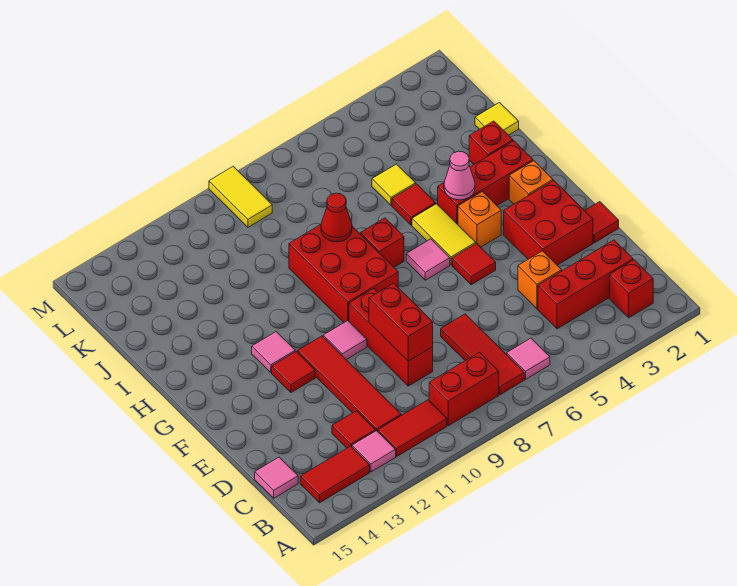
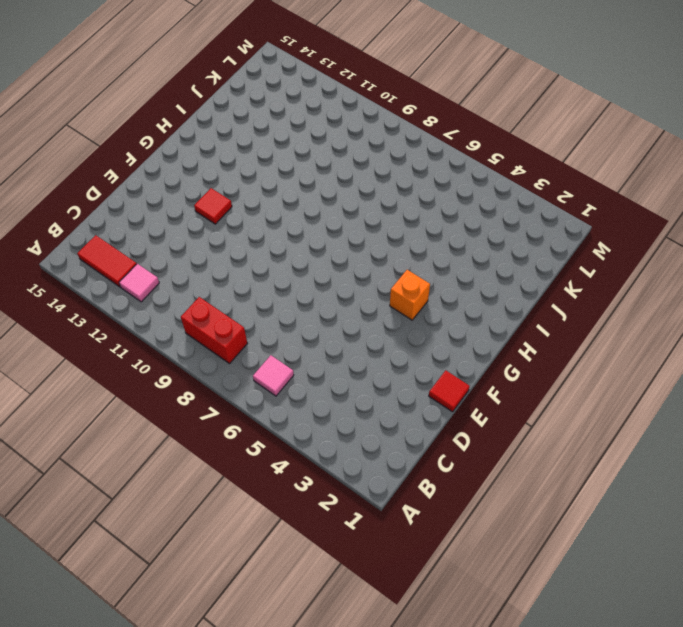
none -> red 1x1 brick [610,260,653,318]
none -> red 1x3 tile [441,314,524,395]
none -> red 1x2 tile [378,400,447,456]
none -> red 1x3 brick [538,240,633,329]

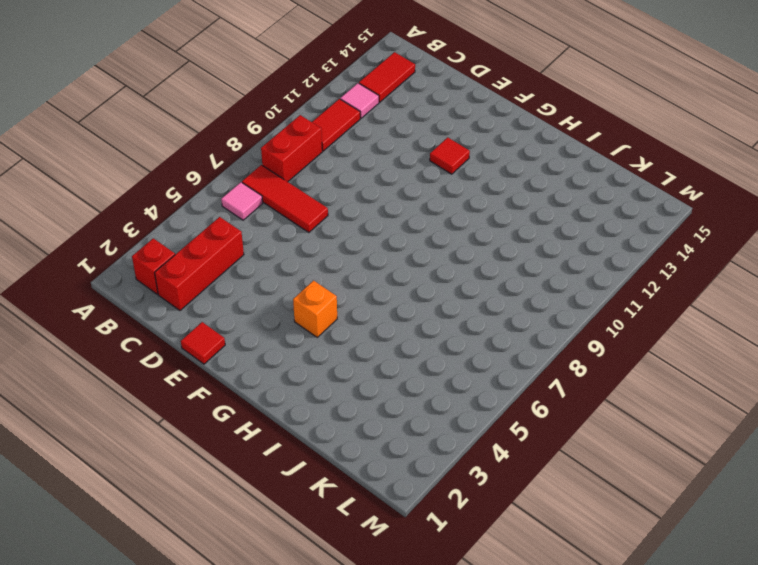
none -> red 1x4 tile [298,336,401,432]
none -> red 1x1 tile [332,411,376,448]
none -> pink 1x1 tile [255,457,298,498]
none -> orange 1x1 brick [518,251,562,309]

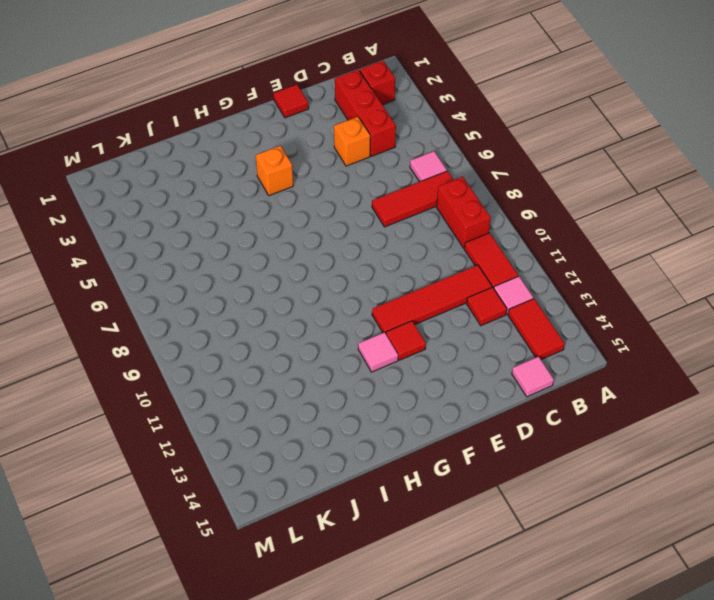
none -> red 1x3 brick [349,288,433,386]
none -> red 2x2 brick [504,181,593,265]
none -> red 1x1 tile [452,243,496,285]
none -> pink 1x1 tile [323,321,367,360]

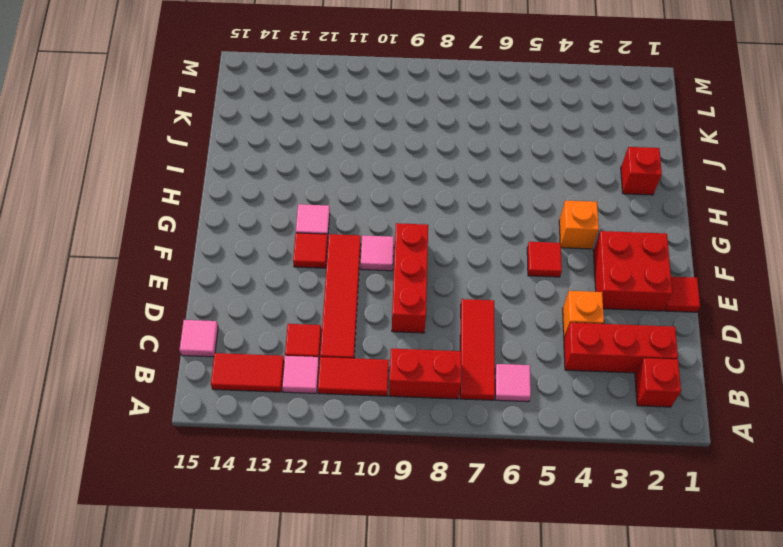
none -> orange 1x1 brick [509,161,553,204]
none -> yellow 1x2 tile [412,204,476,265]
none -> pink 1x1 tile [406,239,450,280]
none -> red 2x3 brick [289,225,398,322]

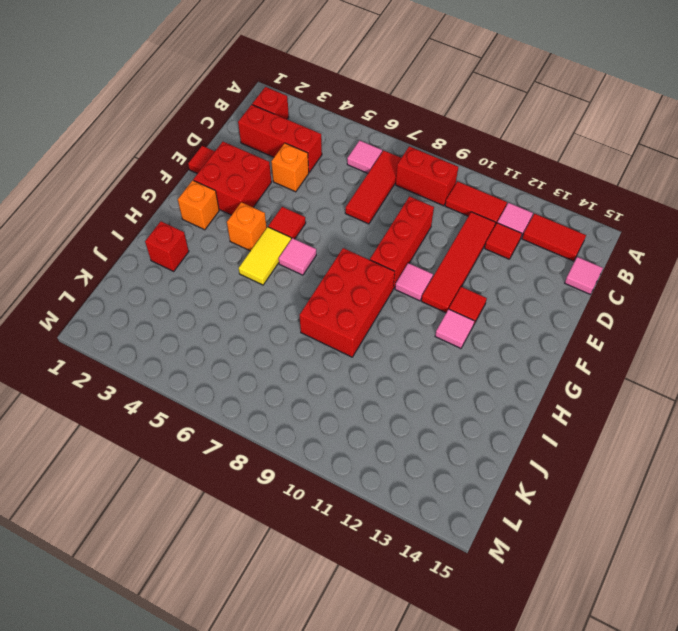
none -> red 1x3 brick [438,141,533,224]
none -> red 1x1 brick [361,218,404,267]
none -> red 1x1 tile [392,184,436,225]
none -> yellow 1x1 tile [475,103,519,135]

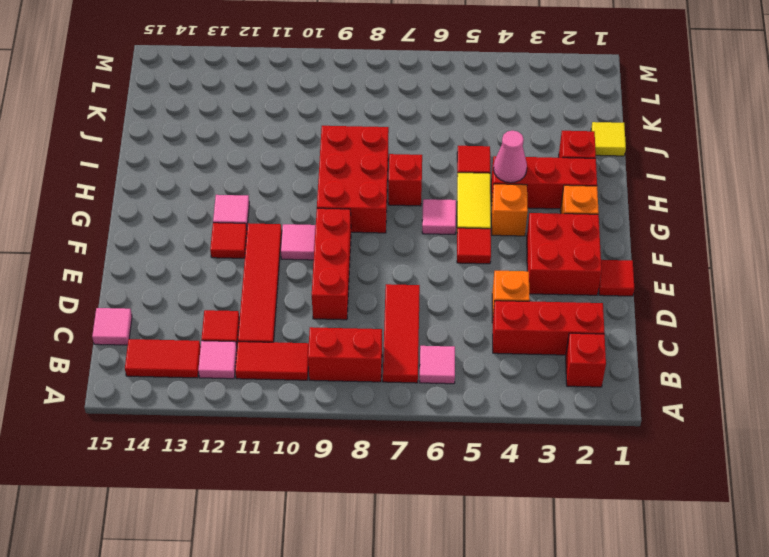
none -> yellow 1x1 tile [372,164,416,205]
none -> yellow 1x2 tile [209,166,272,227]
none -> red 1x2 brick [369,283,433,361]
none -> red 1x1 cone [321,193,352,242]

